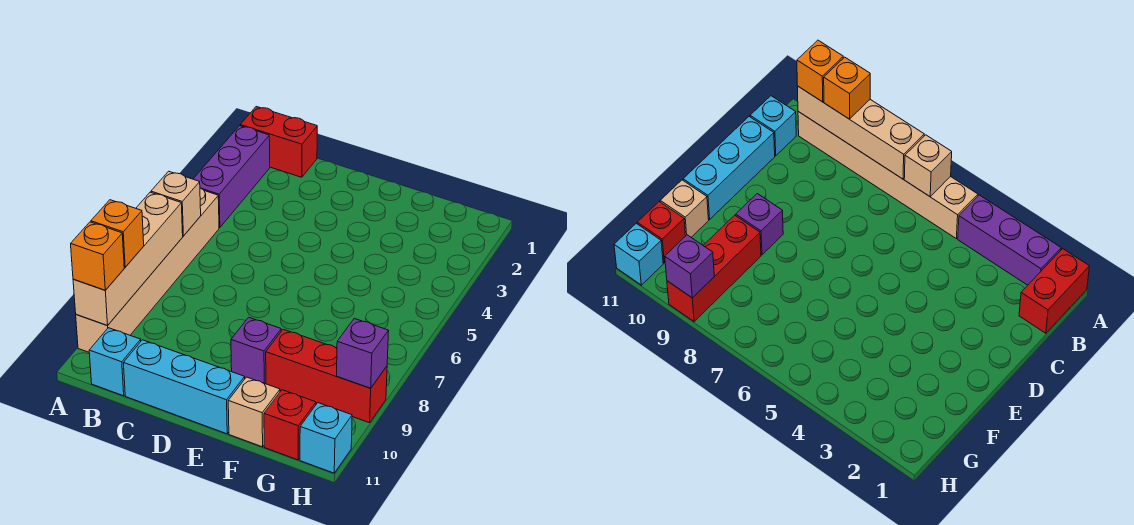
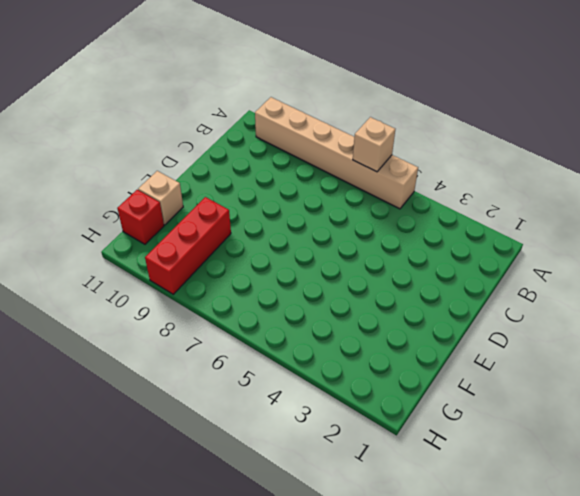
none -> red 1x2 brick [240,107,317,177]
none -> purple 1x3 brick [194,126,270,228]
none -> cyan 1x1 brick [89,328,141,396]

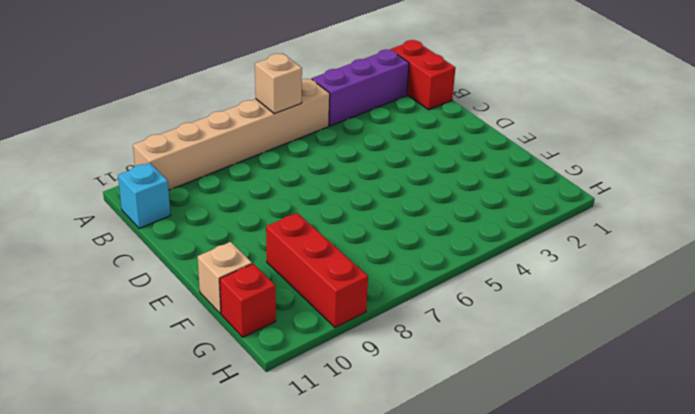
none -> cyan 1x3 brick [124,340,245,434]
none -> purple 1x1 brick [231,317,281,384]
none -> cyan 1x1 brick [300,403,352,473]

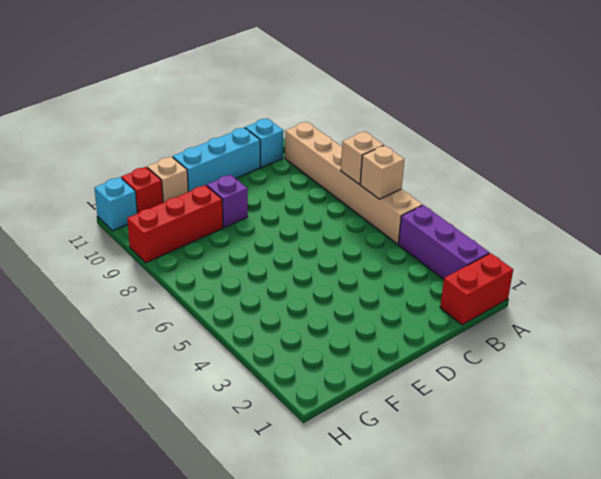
tan 1x1 brick [341,132,384,184] -> tan 1x4 brick [73,192,183,326]
none -> purple 1x1 brick [337,319,389,388]
none -> orange 1x1 brick [91,200,144,267]
none -> orange 1x1 brick [71,222,124,290]

